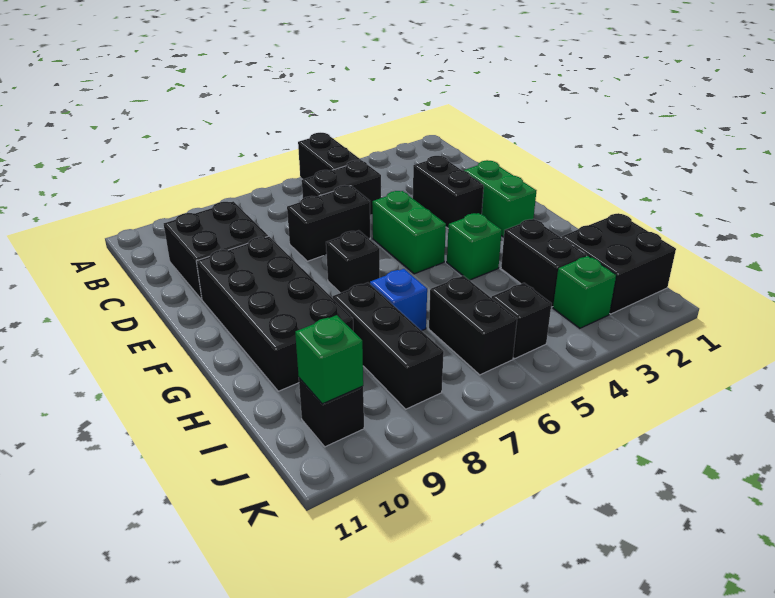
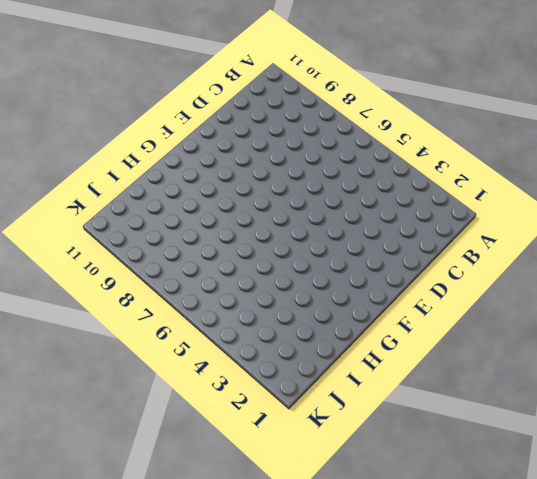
none -> black 1x2 brick [298,133,362,179]
none -> black 1x2 brick [302,160,381,215]
none -> black 2x2 brick [164,201,268,299]

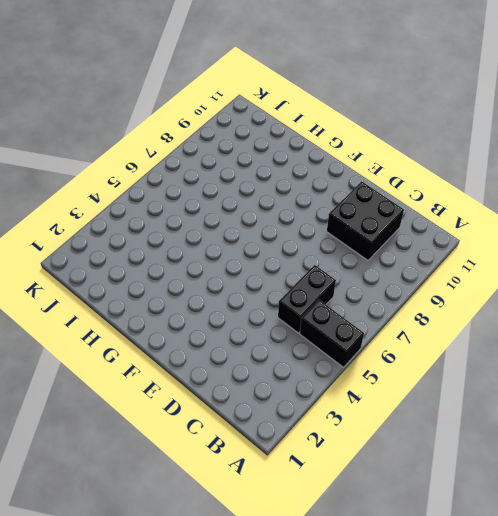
none -> black 1x2 brick [413,156,484,228]
none -> black 1x2 brick [287,185,370,261]
none -> green 1x2 brick [464,160,536,237]

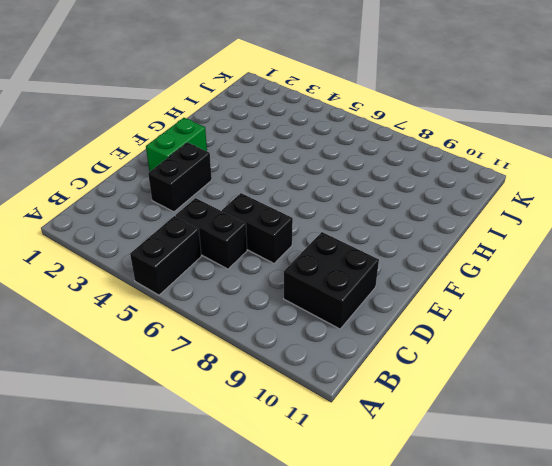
none -> green 1x2 brick [372,191,446,274]
none -> black 2x4 brick [196,236,353,391]
none -> black 1x1 brick [326,230,380,293]

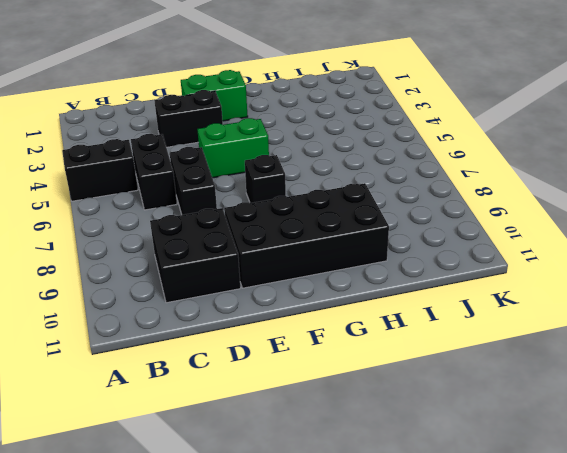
none -> green 1x1 brick [447,213,502,280]
none -> black 1x2 brick [501,219,587,307]
none -> blue 1x1 brick [370,269,427,331]

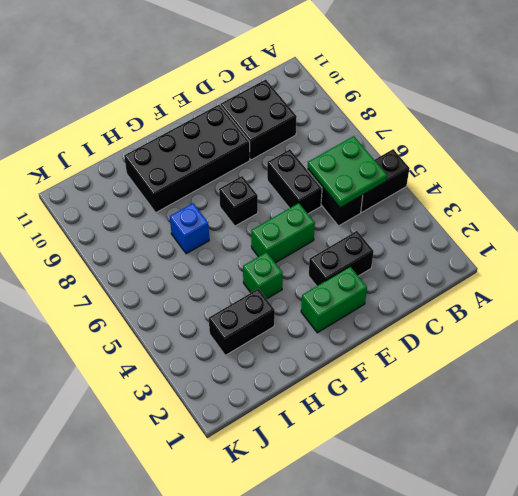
green 2x2 plate [308,136,387,208] -> none
none -> black 1x3 brick [333,283,444,409]
none -> black 2x2 brick [561,213,676,314]
none -> black 1x2 brick [429,276,517,375]

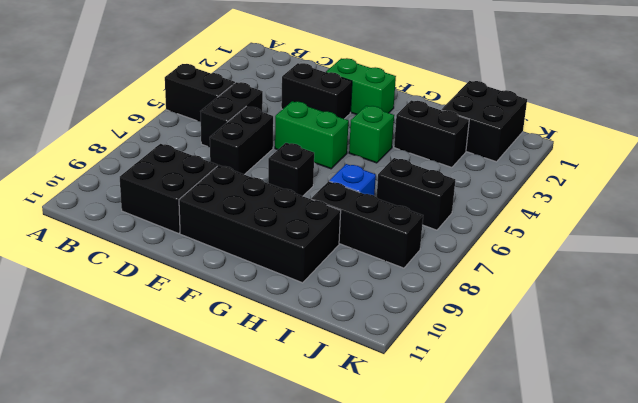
none -> green 1x1 brick [553,256,616,328]
none -> black 1x1 brick [492,283,551,359]
none -> black 1x1 brick [299,378,364,447]

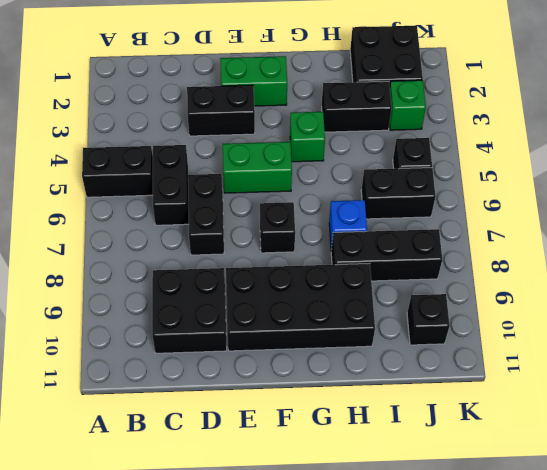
none -> green 1x1 brick [295,315,363,404]

